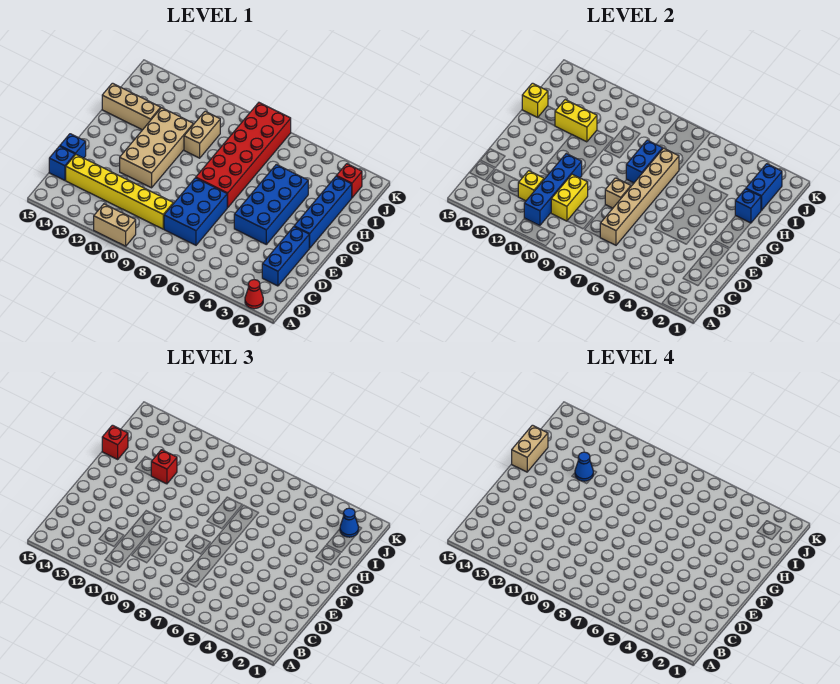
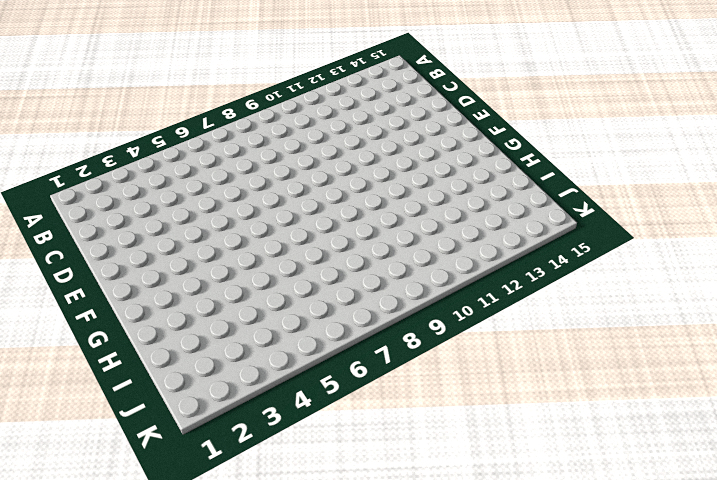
none -> red 1x1 cone [245,280,263,309]
none -> tan 1x2 brick [94,204,136,246]
none -> blue 1x3 brick [262,227,309,286]

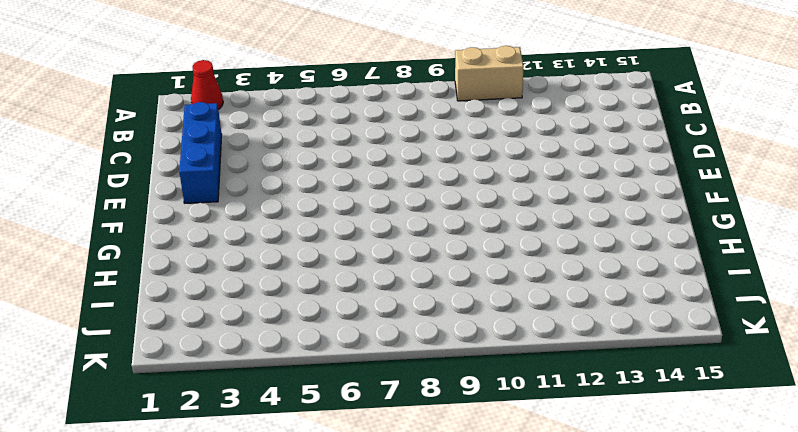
none -> blue 2x3 brick [164,178,228,245]
none -> yellow 1x6 brick [66,155,173,229]
none -> blue 1x1 brick [49,146,75,180]

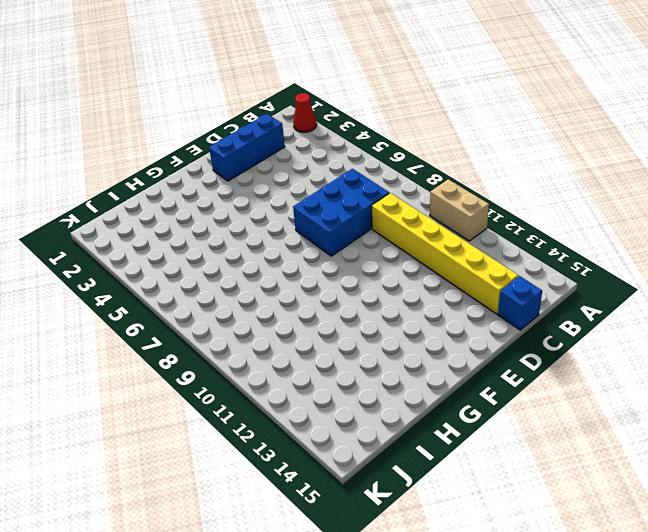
none -> blue 1x1 brick [60,134,86,158]
none -> blue 2x4 brick [234,164,308,244]
none -> tan 2x4 brick [120,108,193,188]

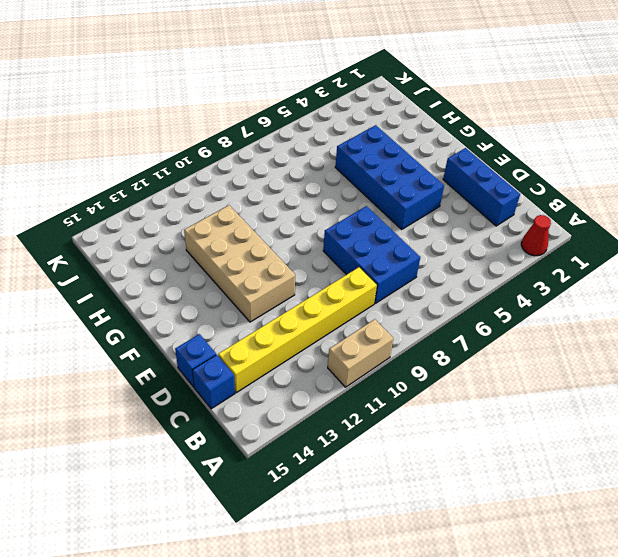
none -> blue 1x4 brick [294,176,352,248]
none -> red 2x6 brick [196,103,291,207]
none -> tan 1x2 brick [184,111,220,158]

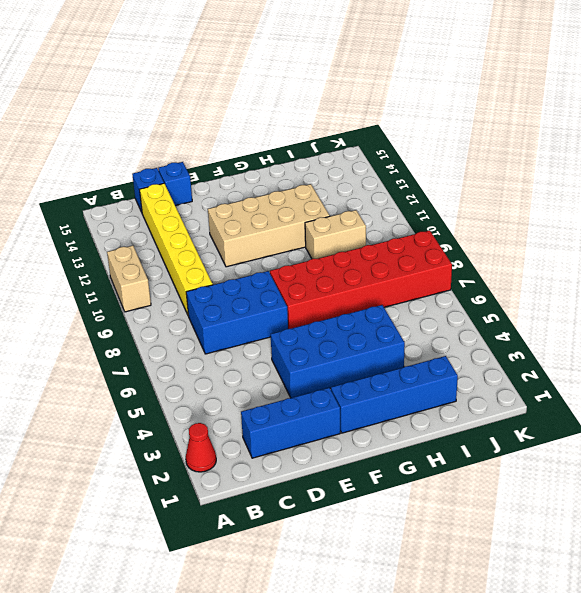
none -> tan 1x3 brick [102,83,161,130]
none -> red 1x1 brick [337,164,362,198]
none -> blue 1x4 brick [524,154,582,226]

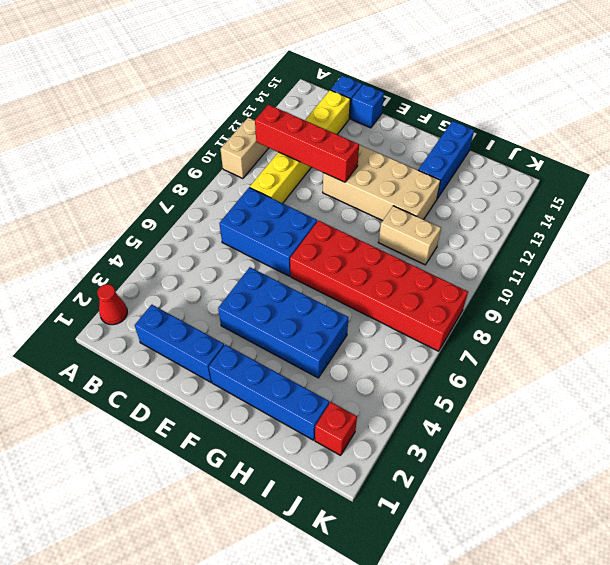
red 1x4 brick [255,105,359,182] -> blue 1x4 brick [524,154,582,226]
blue 1x3 brick [419,121,474,199] -> tan 1x3 brick [102,83,161,130]
none -> tan 1x6 brick [600,148,679,245]
none -> yellow 1x2 brick [551,174,588,221]
none -> yellow 1x1 brick [518,171,544,201]

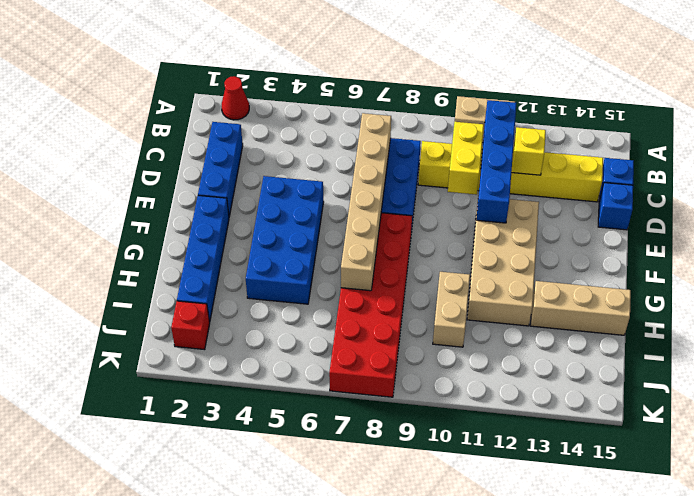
none -> tan 1x1 brick [605,178,631,208]
none -> blue 1x2 brick [626,140,663,183]
none -> blue 1x1 brick [735,189,761,223]

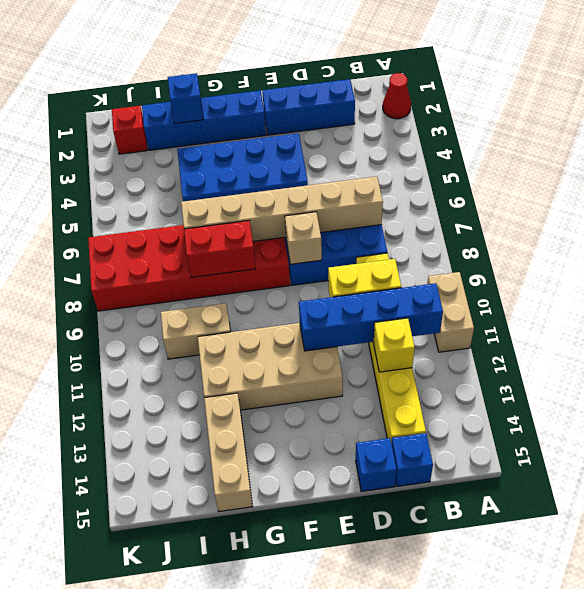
red 1x2 brick [184,221,256,277] -> blue 1x2 brick [626,140,663,183]
none -> yellow 1x2 brick [555,100,597,142]
none -> yellow 1x1 brick [522,83,548,117]
none -> blue 1x2 brick [746,164,782,210]

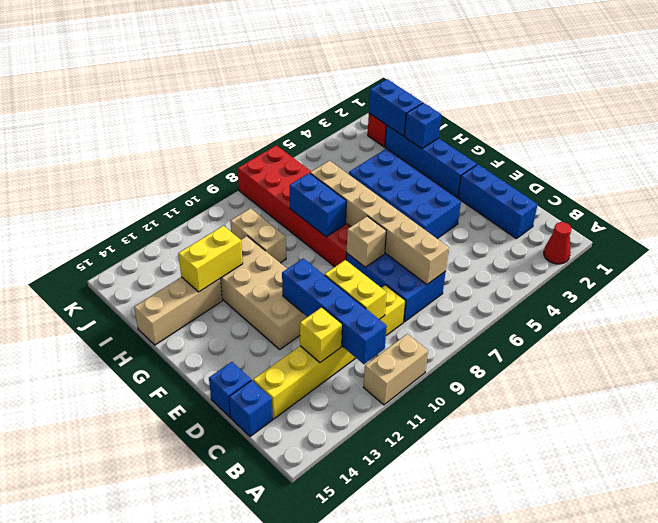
none -> yellow 1x1 brick [522,83,548,117]
none -> red 1x1 brick [151,450,177,484]
none -> red 1x1 brick [102,425,128,459]

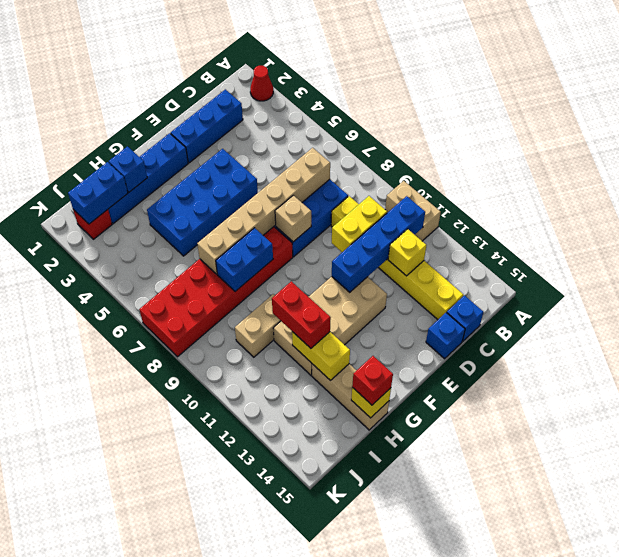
red 1x2 brick [272,281,331,348] -> red 1x1 brick [151,450,177,484]
none -> blue 1x1 cone [340,508,359,537]
none -> tan 1x2 brick [512,425,548,472]
none -> blue 1x1 cone [575,452,593,481]

